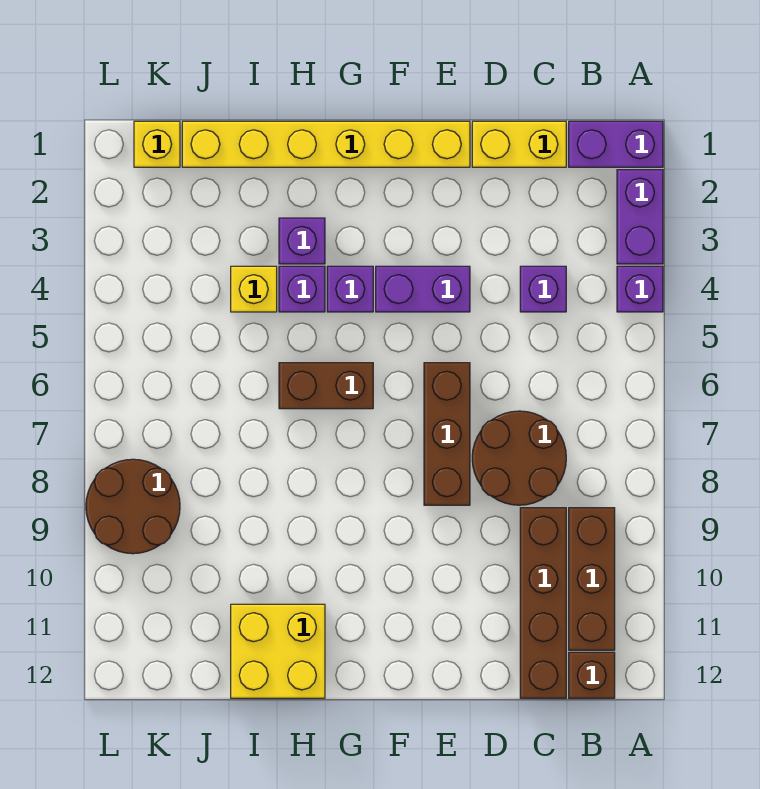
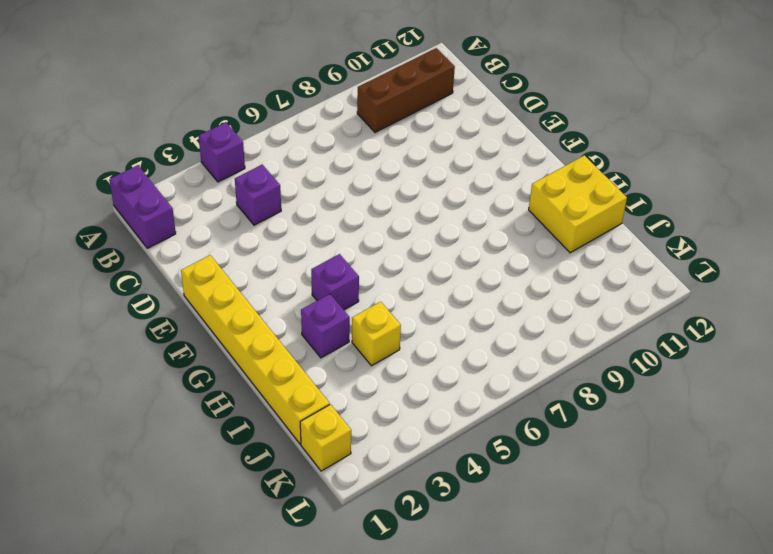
none -> purple 1x2 brick [617,170,663,264]
none -> brown 1x1 brick [569,652,615,698]
none -> yellow 1x2 brick [472,121,566,167]

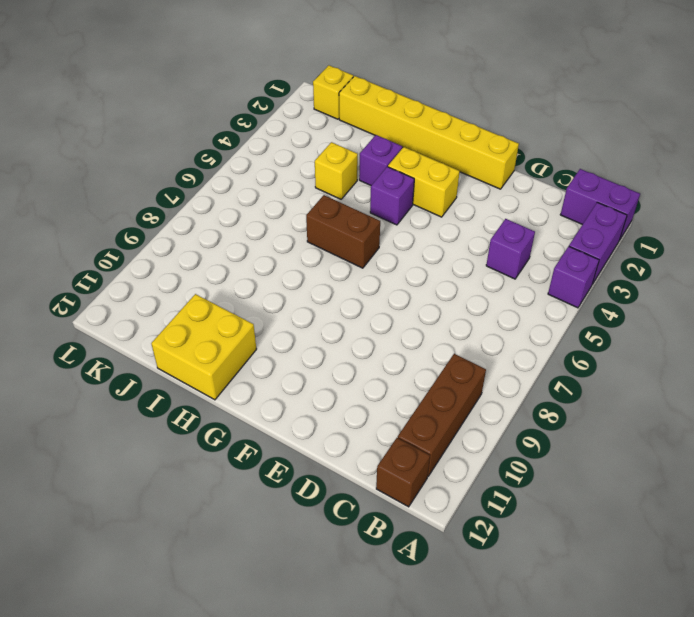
yellow 1x2 brick [388,147,460,217] -> yellow 1x2 brick moved to [472,121,566,167]
none -> brown 2x2 round brick [472,411,566,505]
none -> brown 1x4 brick [520,508,566,698]
none -> purple 1x2 brick [376,266,470,312]

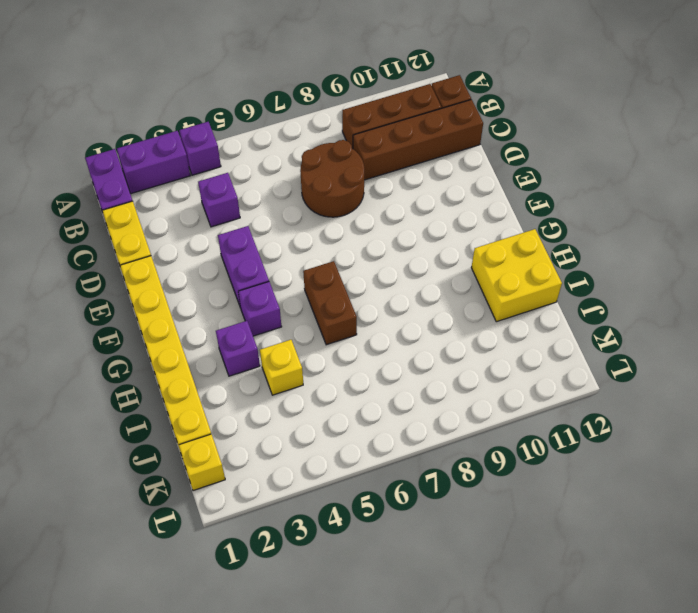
none -> brown 1x3 brick [424,363,470,505]
none -> purple 1x1 brick [279,266,325,312]
none -> brown 2x2 round brick [86,459,180,554]

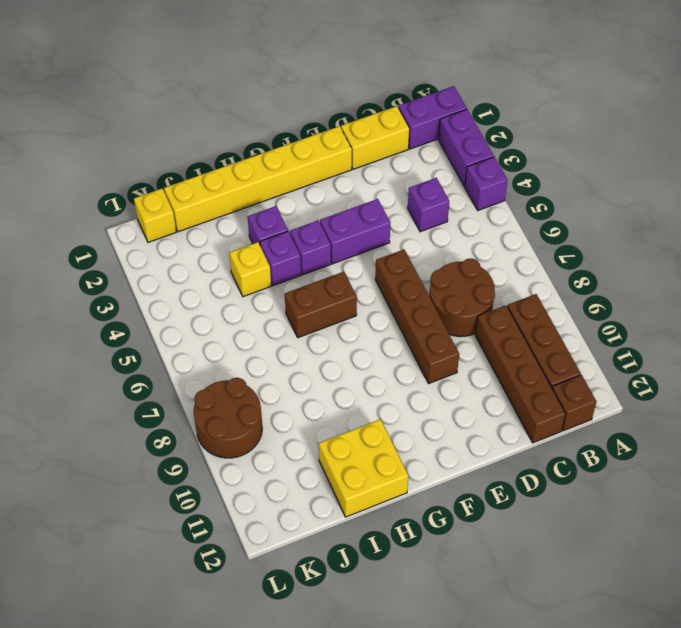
brown 1x4 brick [375,250,459,384] -> brown 1x3 brick [424,363,470,505]

